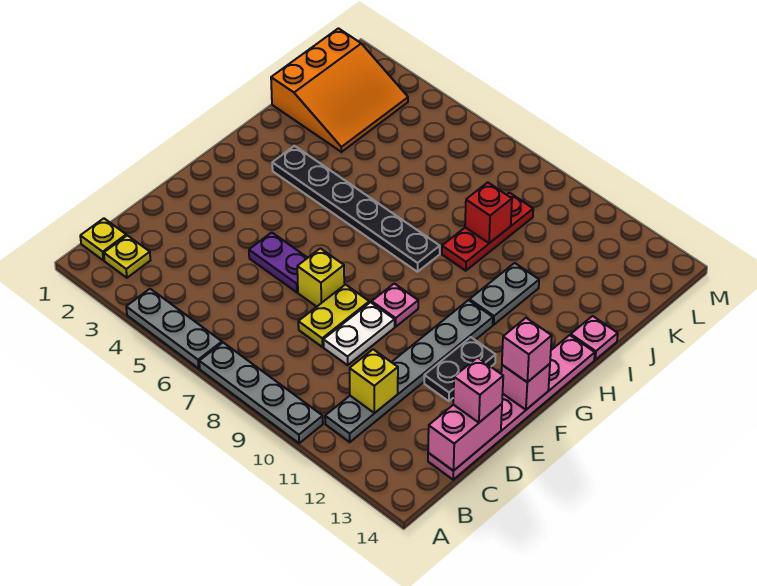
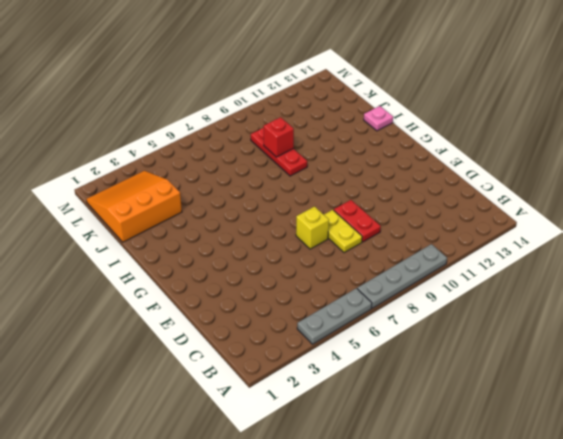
red 1x2 plate [334,200,381,242] -> white 1x2 plate [323,302,395,365]
orange 3x3 slope [86,171,182,242] -> orange 3x3 slope turned to [271,28,408,152]
none -> yellow 1x1 plate [80,218,126,260]
none -> yellow 1x1 plate [104,235,150,278]
none -> grey 1x6 plate [325,300,493,442]

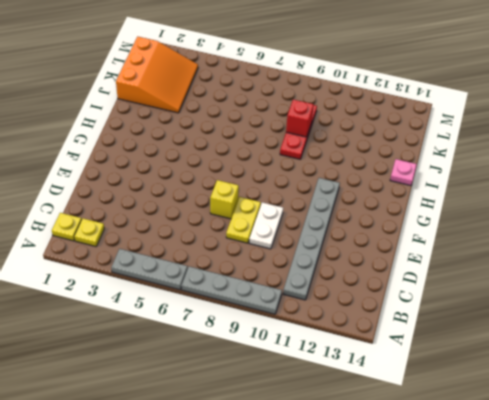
none -> pink 1x6 plate [428,335,595,480]
none -> purple 1x2 plate [249,232,307,292]
none -> black 1x2 plate [424,337,496,401]

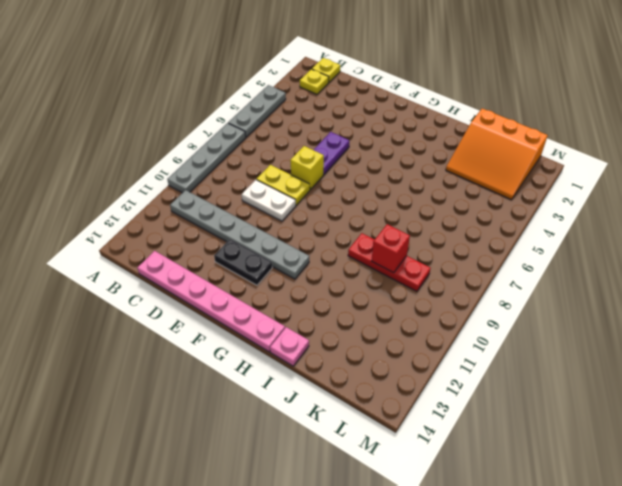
none -> pink 1x1 plate [372,284,418,327]
none -> black 1x6 plate [272,146,440,272]
none -> grey 1x2 plate [470,263,539,325]

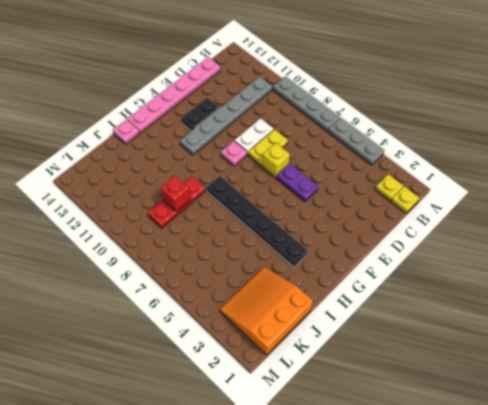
none -> grey 1x2 plate [470,263,539,325]
none -> yellow 1x1 brick [350,349,398,413]
none -> pink 1x2 brick [428,404,502,471]

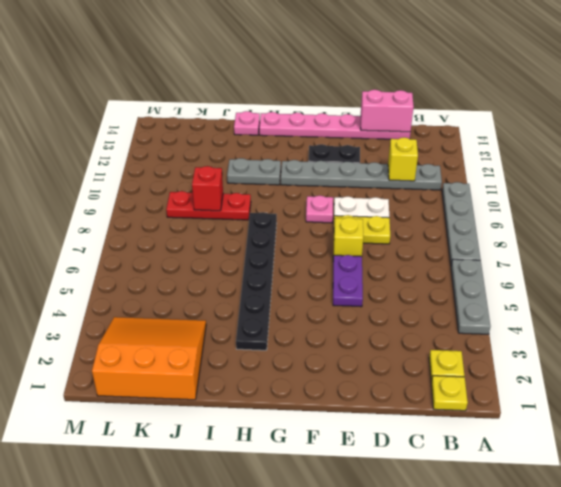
none -> pink 1x1 brick [501,364,550,410]
none -> pink 1x1 brick [453,358,503,423]
none -> pink 1x1 brick [502,318,552,382]

